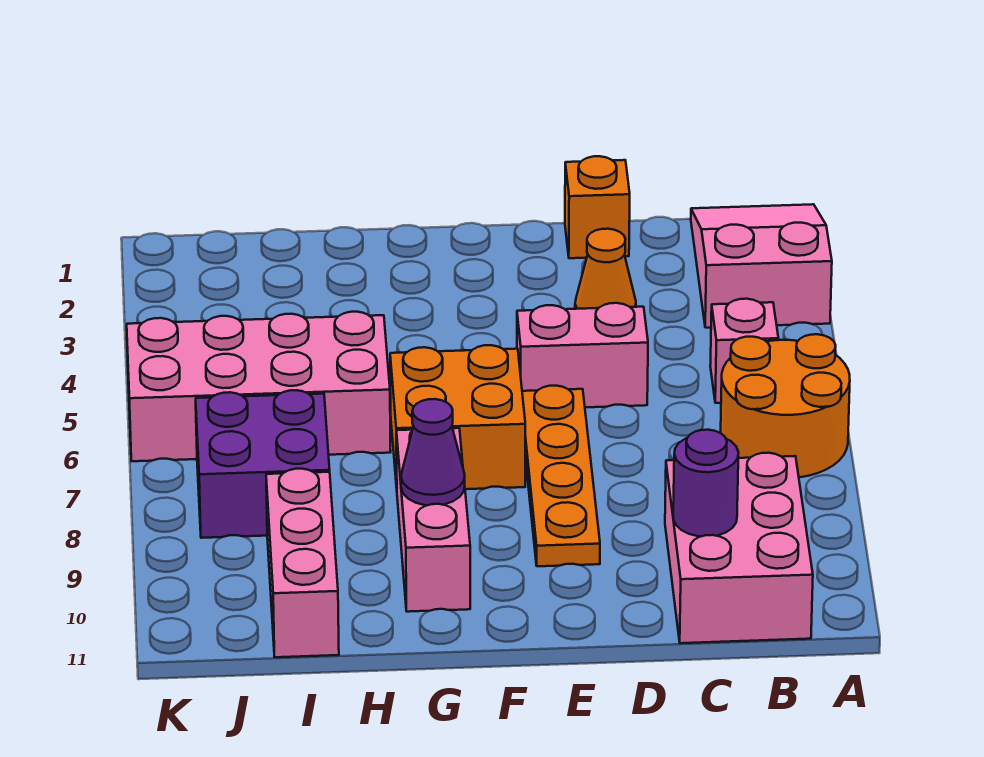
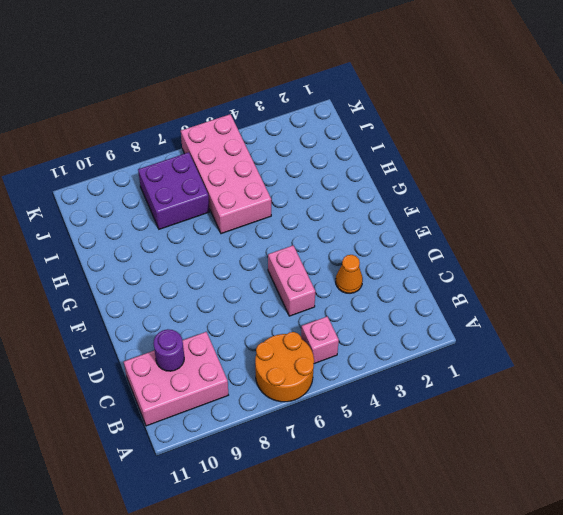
none -> pink 2x3 slope [691,204,832,328]
none -> orange 1x1 brick [565,156,630,258]
none -> orange 1x4 plate [522,386,600,566]

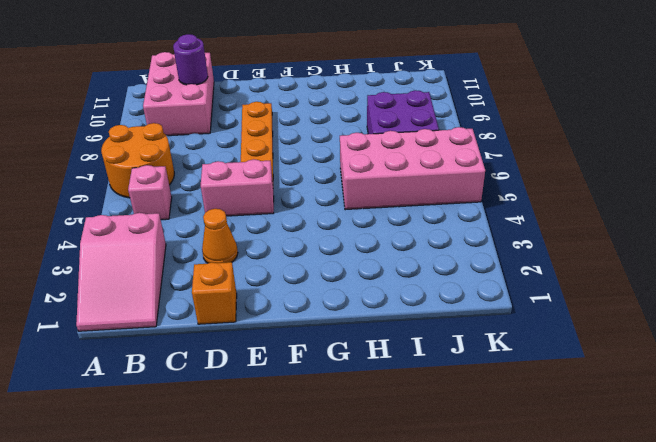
none -> orange 2x2 brick [390,345,525,489]
none -> pink 1x3 brick [396,428,470,612]
none -> pink 1x3 brick [266,469,339,657]

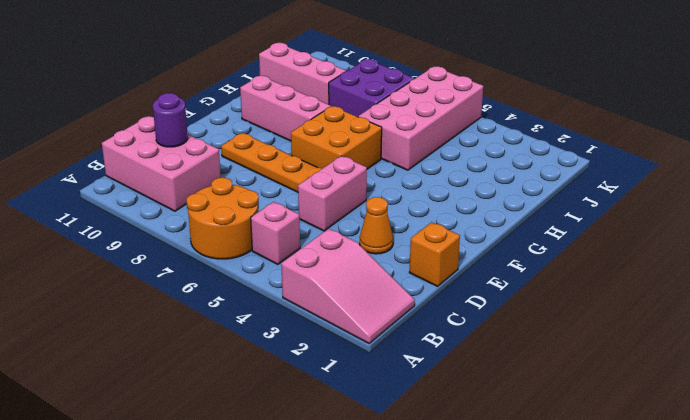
none -> purple 1x1 cone [401,399,465,505]

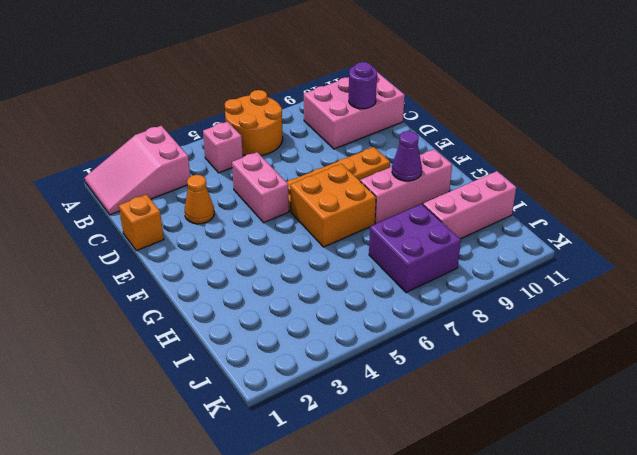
none -> pink 2x4 brick [127,312,391,461]

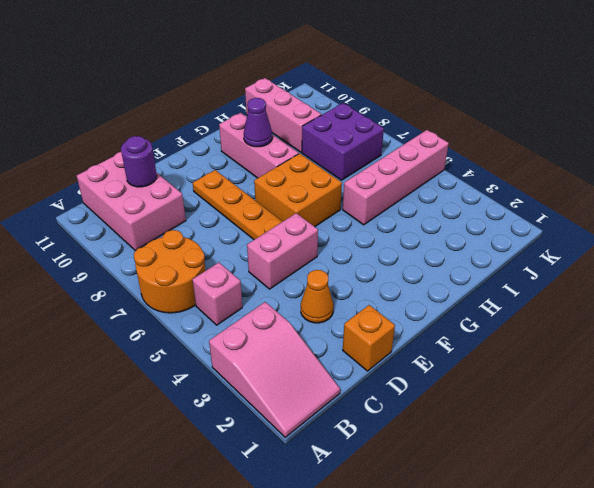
pink 1x4 brick [343,130,449,225] -> pink 2x4 brick [127,312,391,461]

